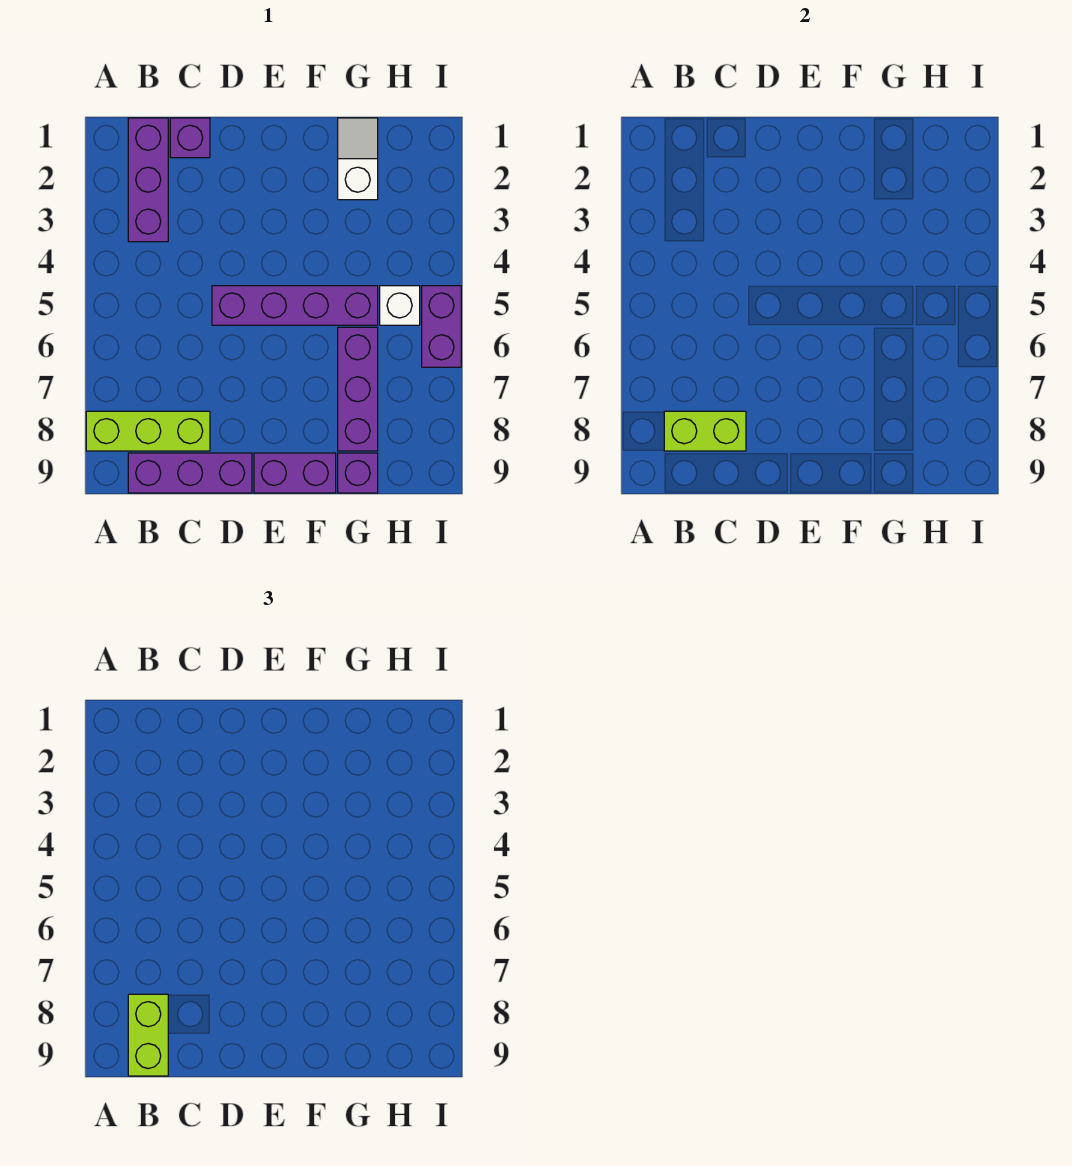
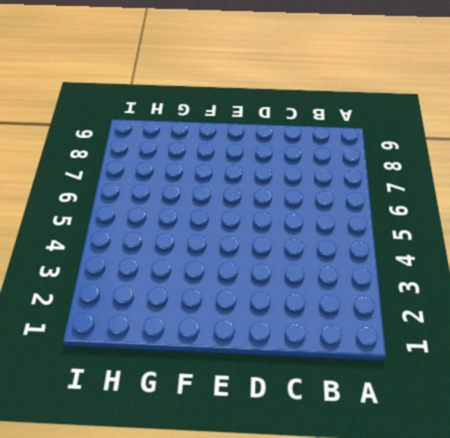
none -> lime 1x3 brick [86,411,210,451]
none -> purple 1x3 brick [128,118,168,242]
none -> purple 1x3 brick [128,453,252,493]

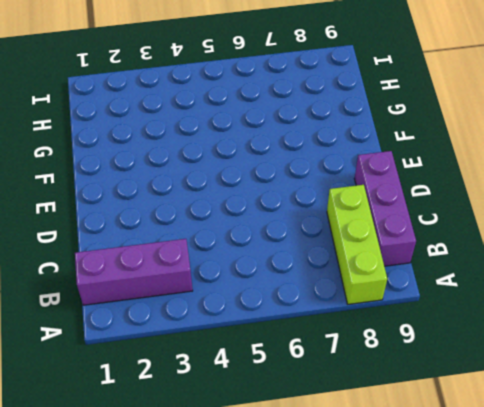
none -> purple 1x1 brick [170,118,210,158]
none -> purple 1x4 brick [212,286,378,325]
none -> purple 1x2 brick [254,453,336,493]

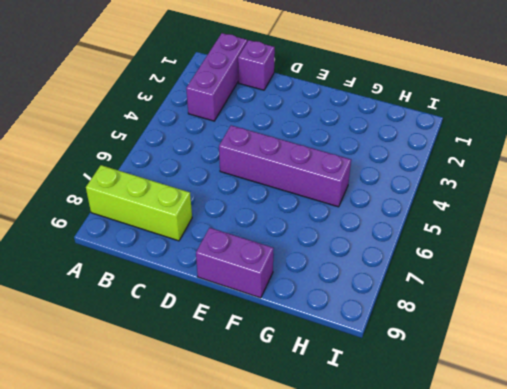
none -> purple 1x3 brick [128,453,252,493]
none -> white 1x2 slope [338,118,378,200]
none -> purple 1x3 brick [338,327,378,451]

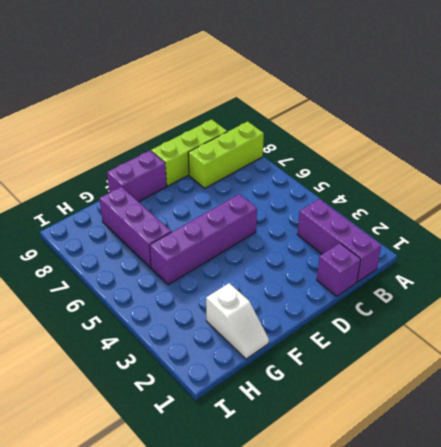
lime 1x3 brick [151,119,227,186] -> purple 1x3 brick [128,453,252,493]
none -> purple 1x1 brick [338,453,378,493]
none -> white 1x1 brick [380,286,420,325]
none -> purple 1x2 brick [422,286,461,367]

